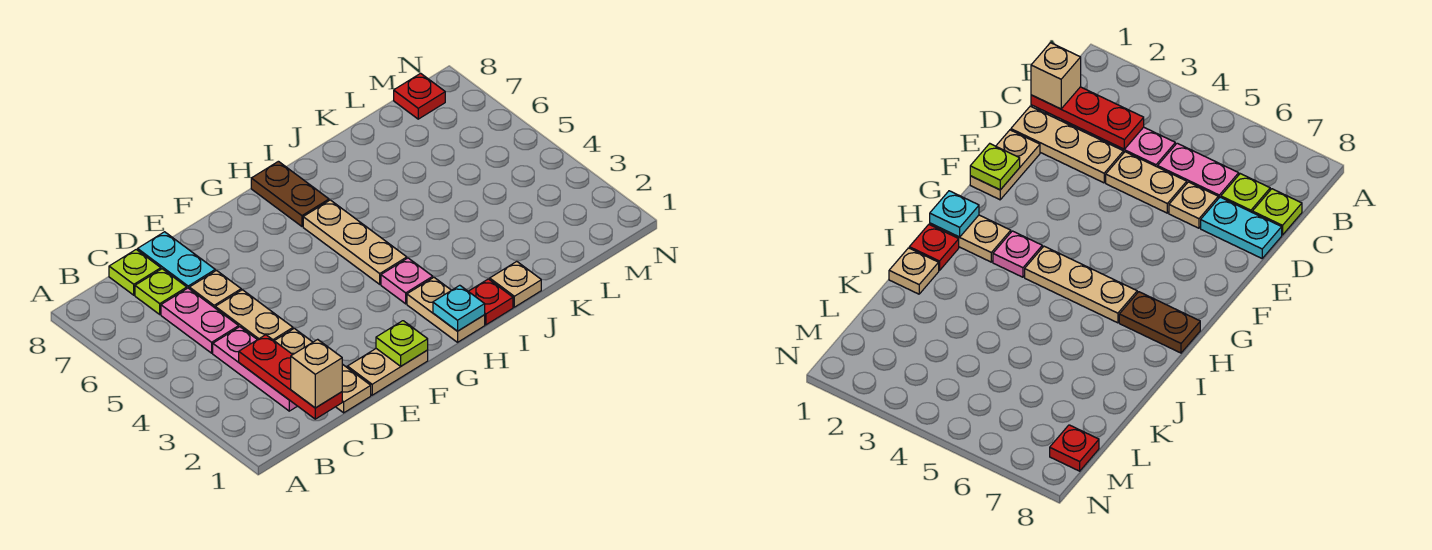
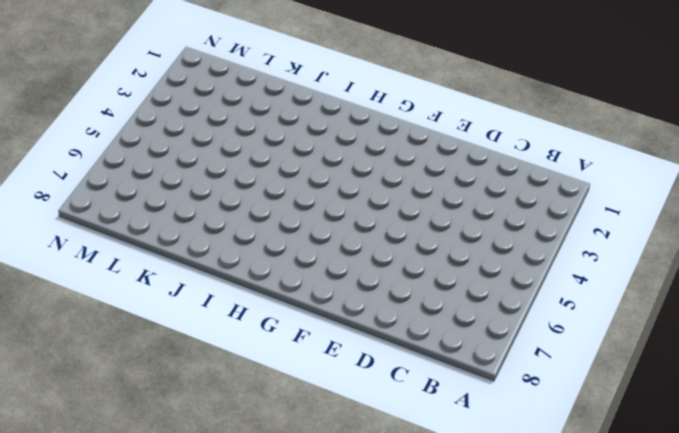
none -> pink 1x3 plate [213,327,297,411]
none -> pink 1x2 plate [161,288,239,353]
none -> lime 1x1 plate [135,269,187,314]

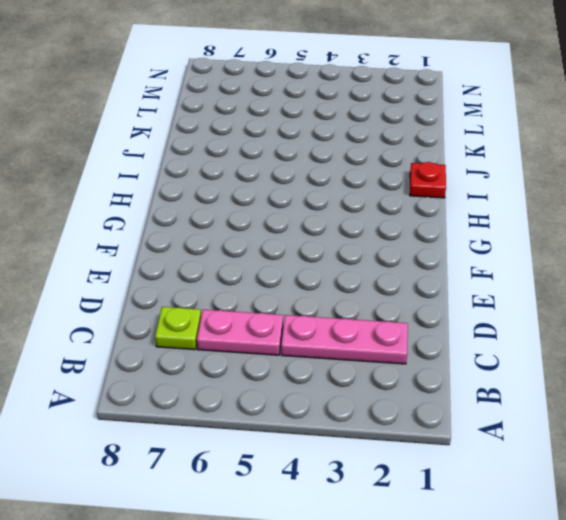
none -> lime 1x1 plate [109,250,161,295]
none -> tan 1x3 plate [275,328,371,413]
none -> tan 1x2 plate [215,290,293,341]

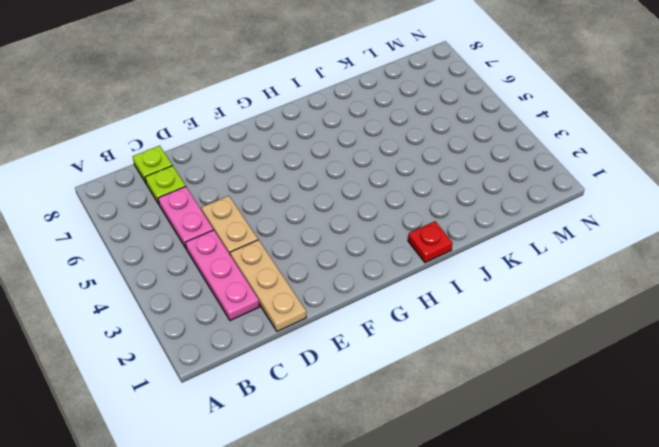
none -> tan 1x1 plate [189,271,241,308]
none -> cyan 1x2 plate [138,232,215,288]
none -> tan 1x2 plate [347,349,428,395]

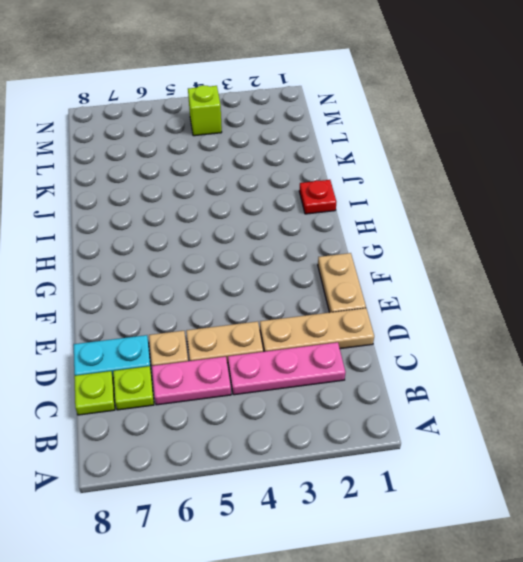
lime 1x1 brick [188,85,222,136] -> none
none -> tan 1x2 plate [407,277,485,342]
none -> pink 1x1 plate [381,258,433,304]
none -> tan 1x3 plate [303,200,407,284]

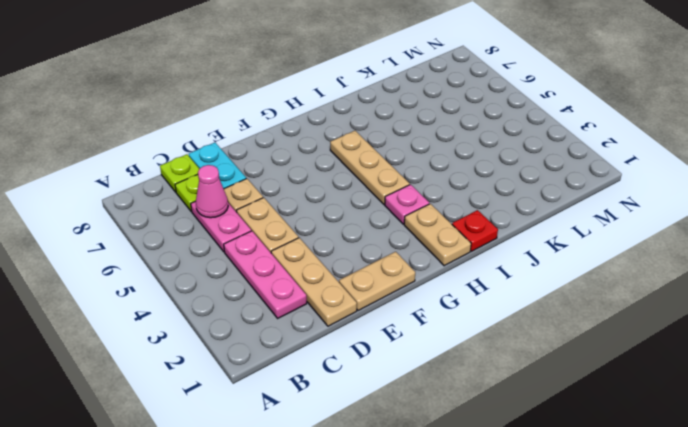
pink 1x1 cone [196,165,228,218] -> none
none -> brown 1x2 plate [251,161,329,226]
none -> tan 1x1 plate [490,261,541,307]
none -> red 1x1 plate [394,73,445,119]

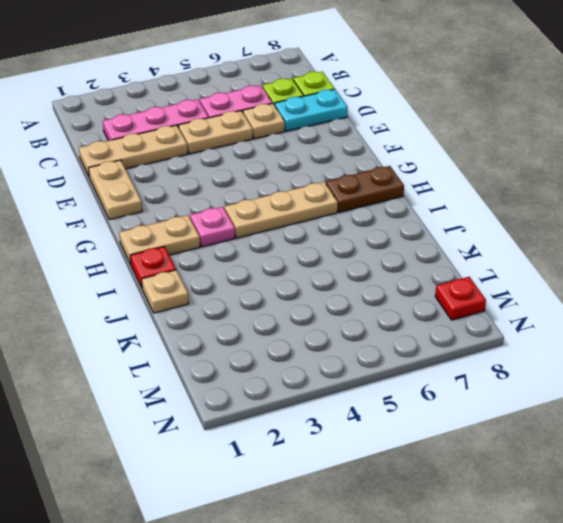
none -> red 1x3 plate [239,335,342,419]
none -> lime 1x1 plate [376,321,428,366]
none -> cyan 1x1 plate [433,285,485,331]

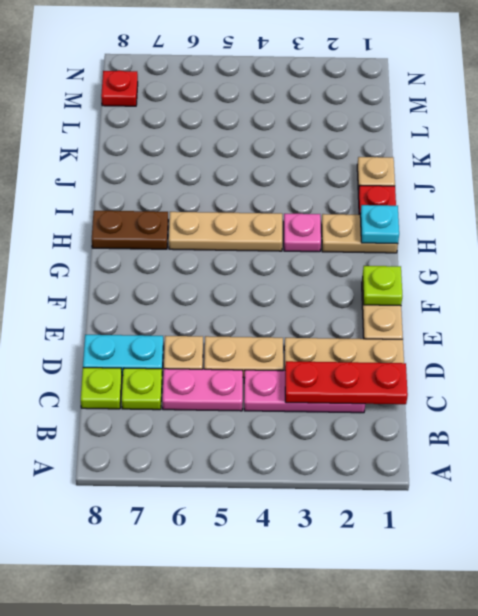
none -> tan 1x1 brick [291,339,342,408]

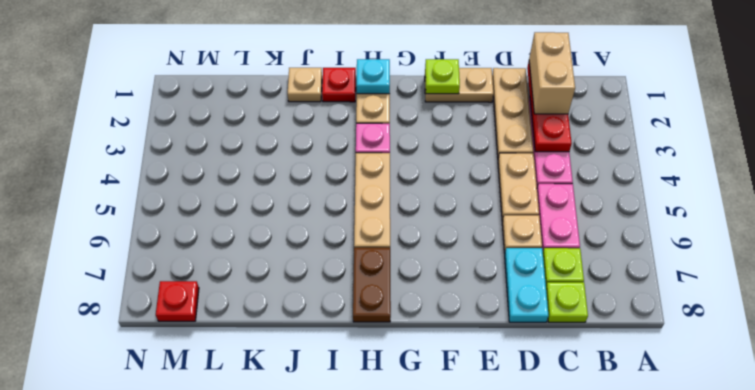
tan 1x2 brick [529,32,575,114] -> tan 1x1 brick [291,339,342,408]

